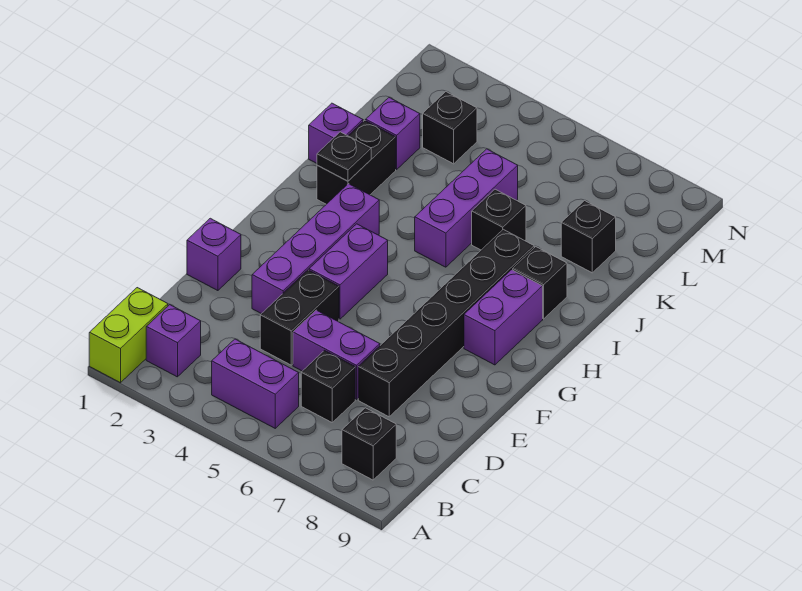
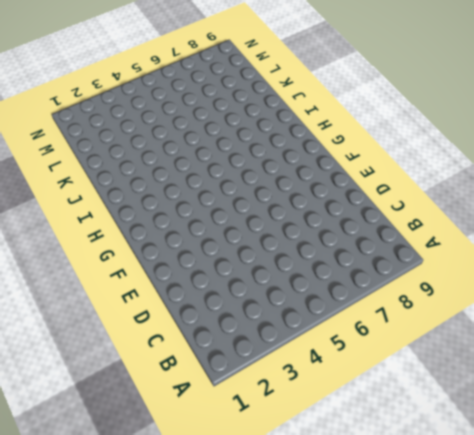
none -> lime 1x2 brick [89,288,168,383]
none -> purple 1x1 brick [146,305,201,377]
none -> purple 1x2 brick [212,339,299,428]

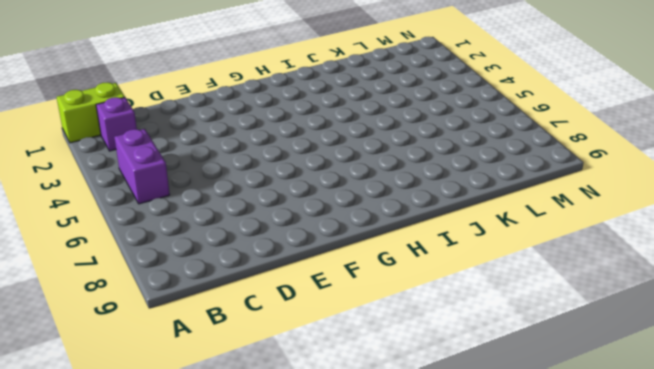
none -> black 1x1 brick [342,408,396,480]
none -> black 1x1 brick [301,350,355,422]
none -> black 1x2 brick [260,270,339,365]

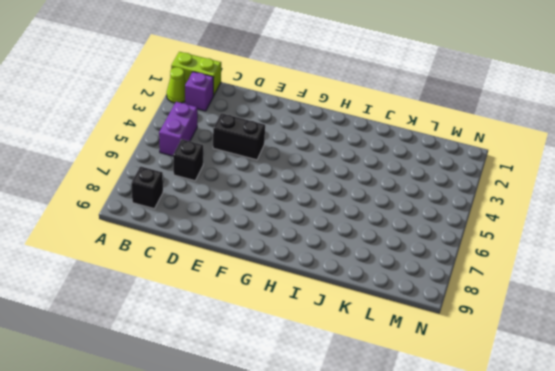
lime 1x1 cone [167,67,186,103] -> none
none -> purple 1x2 brick [293,310,380,400]
none -> black 1x6 brick [358,229,534,417]
none -> purple 1x1 brick [187,218,241,291]

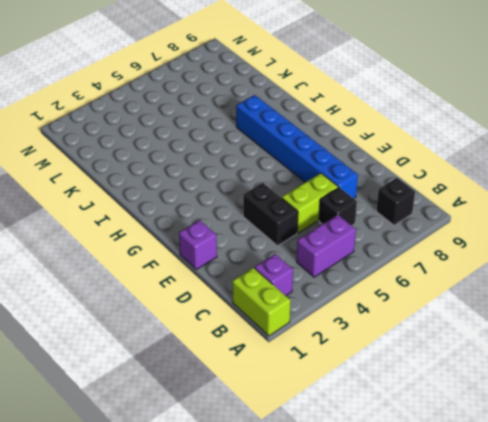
lime 1x2 brick [282,173,338,233] -> purple 1x2 brick [293,310,380,400]
blue 1x6 brick [236,95,358,199] -> black 1x6 brick [358,229,534,417]
none -> purple 1x4 brick [252,184,379,314]
none -> purple 1x2 brick [309,224,388,319]
none -> purple 1x2 brick [464,270,543,365]

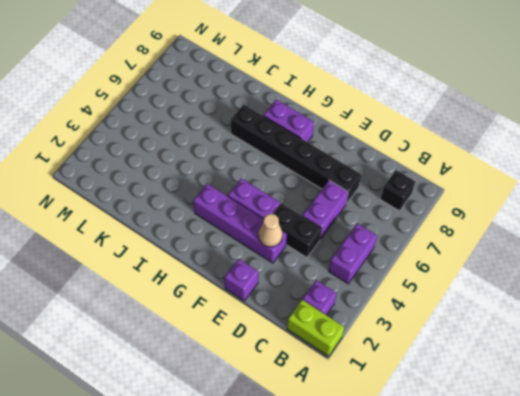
tan 1x1 cone [259,214,282,247] -> none
none -> black 1x1 brick [301,350,355,422]
none -> black 1x2 brick [317,120,396,204]
none -> purple 1x3 brick [415,149,518,267]

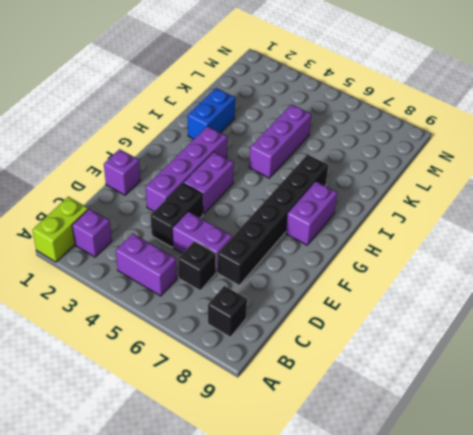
blue 1x2 brick [188,88,235,139] -> black 1x2 brick [317,120,396,204]
none -> black 1x1 brick [513,247,567,319]
none -> purple 1x1 brick [309,103,363,163]
none -> black 1x1 brick [472,189,526,250]

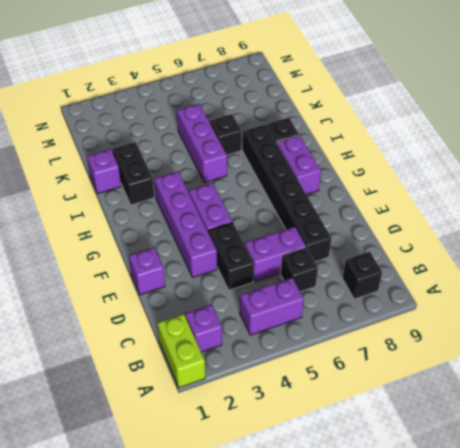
none -> purple 1x1 brick [366,98,420,170]
none -> black 1x1 brick [561,200,616,273]
none -> black 1x1 brick [423,92,477,164]

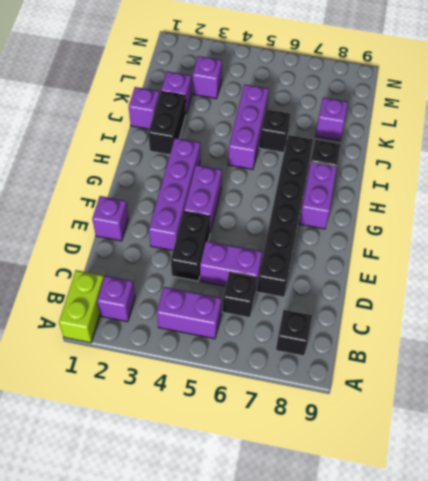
purple 1x1 brick [316,98,348,141] -> black 1x1 brick [561,200,616,273]
purple 1x1 brick [193,56,222,99] -> black 1x1 brick [423,92,477,164]
none -> black 1x1 plate [317,132,371,181]

